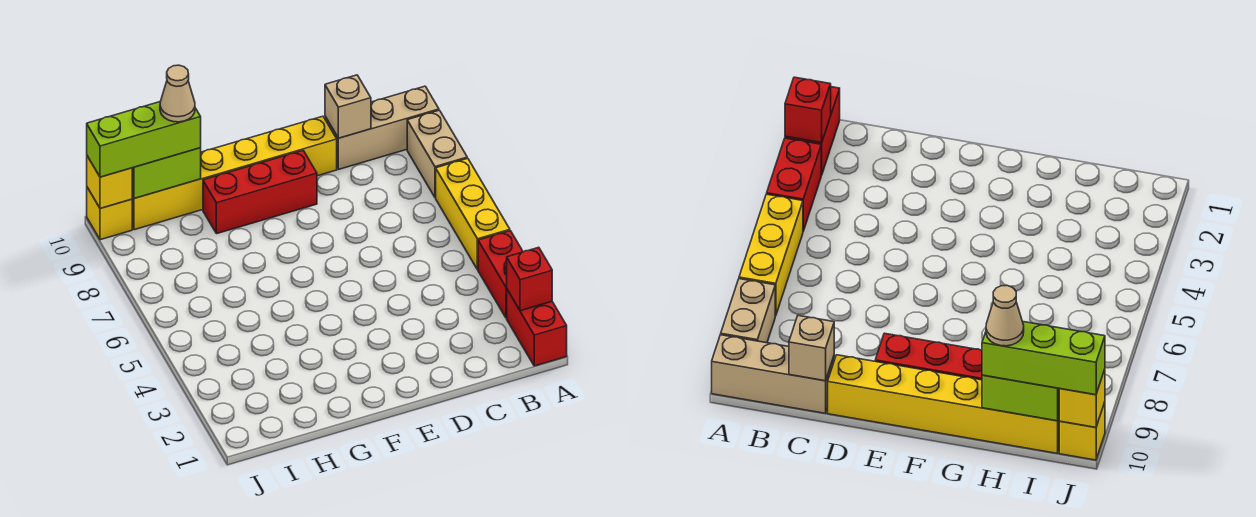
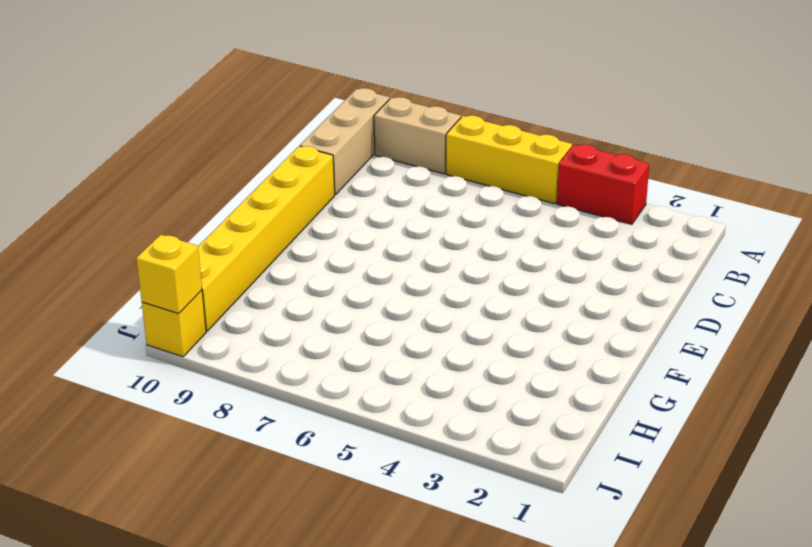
none -> red 1x2 brick [507,290,567,366]
none -> red 1x3 brick [203,151,317,234]
none -> red 1x1 brick [507,247,552,311]

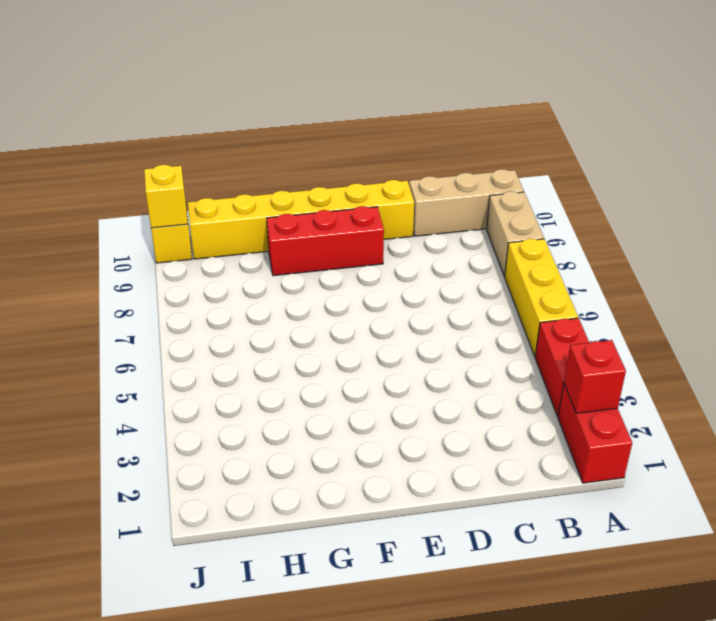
none -> tan 1x1 brick [325,75,371,138]
none -> lime 1x2 brick [132,148,201,198]
none -> lime 1x3 brick [87,102,201,177]

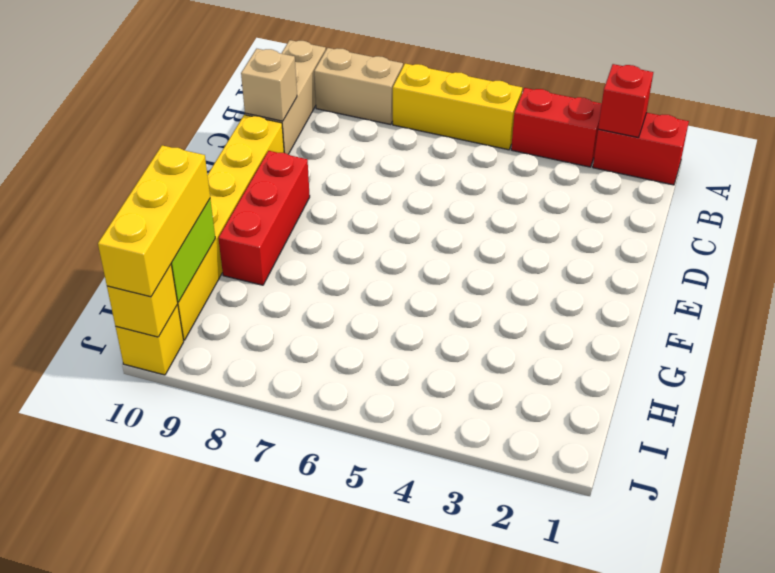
yellow 1x3 brick [98,145,210,297] -> lime 1x3 brick [87,102,201,177]
none -> tan 1x1 cone [160,65,195,122]

